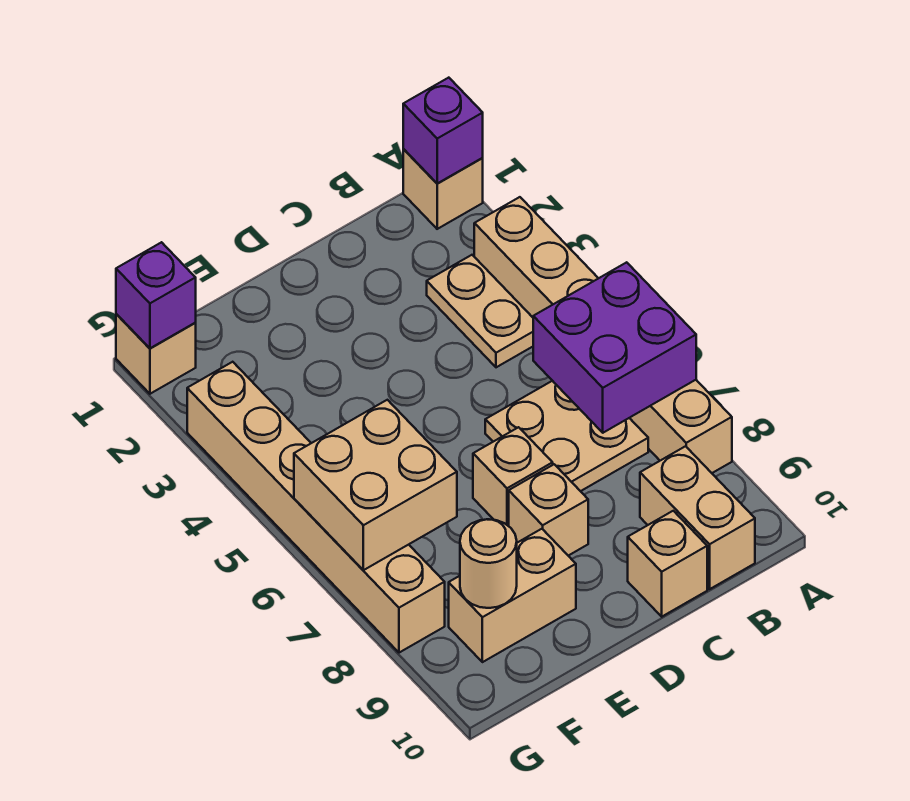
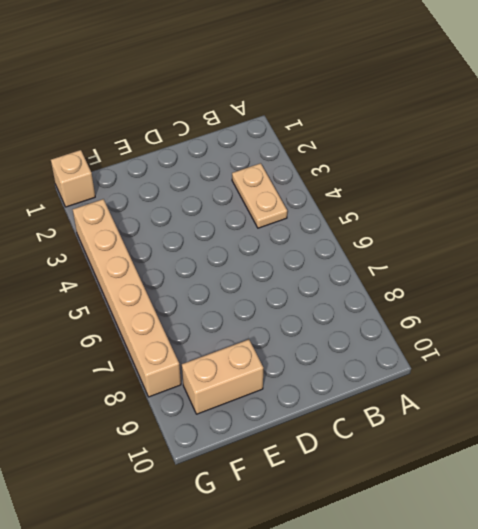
none -> tan 1x1 brick [403,149,483,229]
none -> tan 1x6 brick [474,197,732,473]
none -> tan 2x2 plate [485,381,648,491]

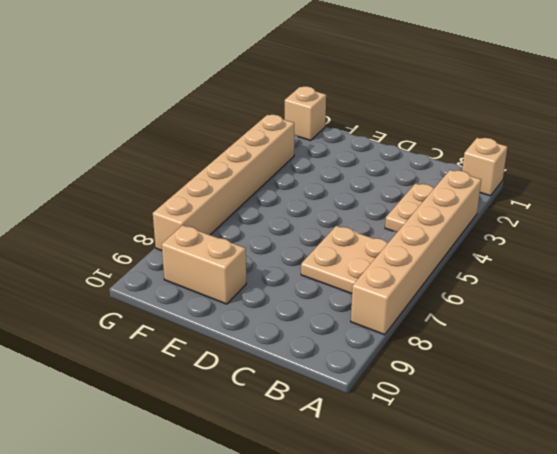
none -> tan 1x2 brick [640,446,755,589]
none -> tan 1x1 brick [628,511,707,617]
none -> tan 1x1 brick [473,427,553,526]

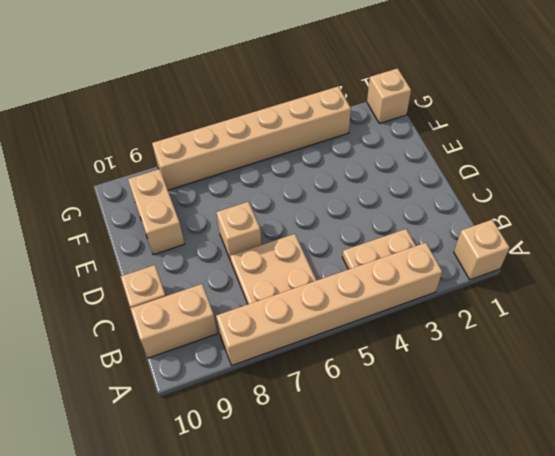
none -> tan 1x1 brick [509,464,588,556]
none -> purple 1x1 brick [403,78,483,184]
none -> purple 2x2 brick [533,262,696,433]

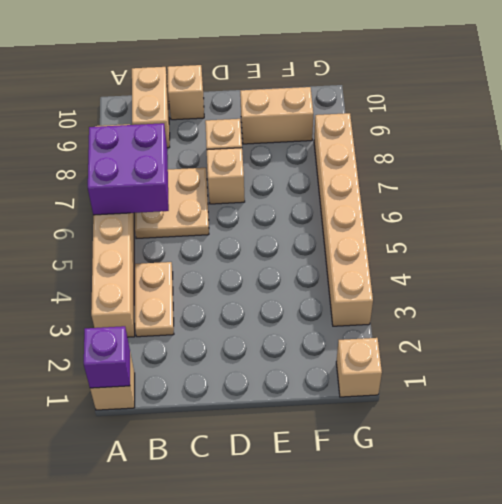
none -> tan 2x2 brick [294,400,457,570]
none -> tan 1x1 round brick [460,519,517,608]
none -> purple 1x1 brick [116,242,196,348]

